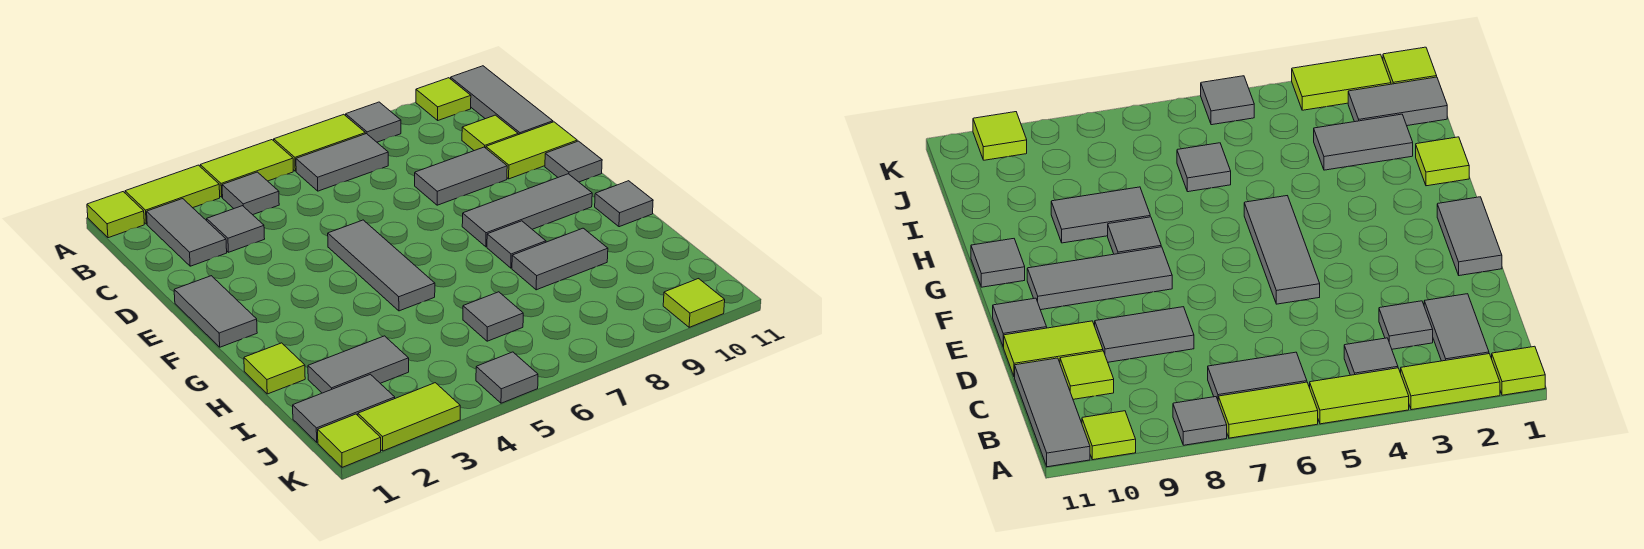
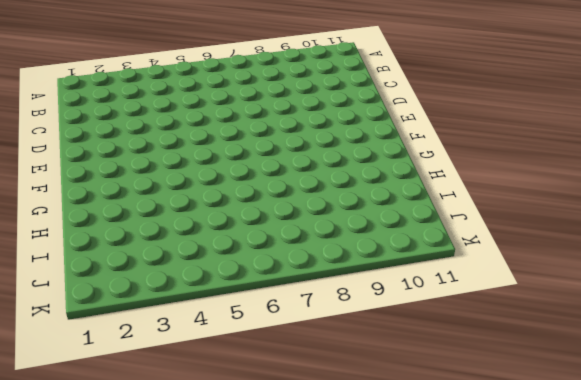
none -> lime 1x1 tile [87,192,144,238]
none -> lime 1x2 tile [125,165,220,224]
none -> lime 1x2 tile [200,140,293,197]

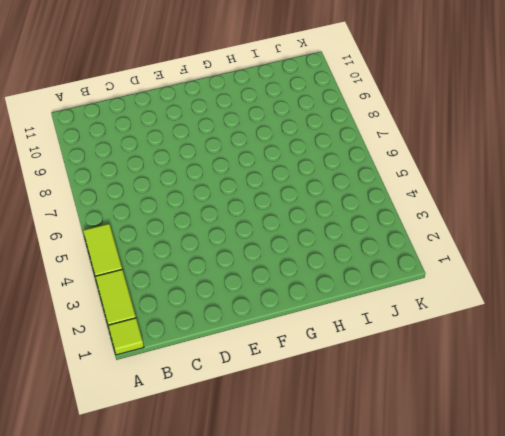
none -> lime 1x2 tile [274,114,365,171]
none -> grey 1x1 tile [346,102,401,142]
none -> lime 1x1 tile [416,78,471,120]

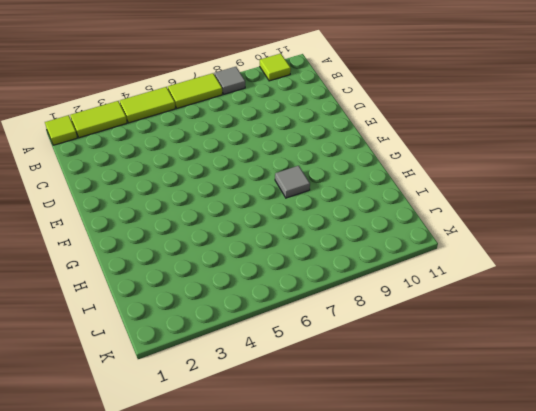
none -> grey 1x3 tile [451,66,553,135]
none -> grey 1x2 tile [147,199,227,266]
none -> grey 1x1 tile [222,172,279,215]

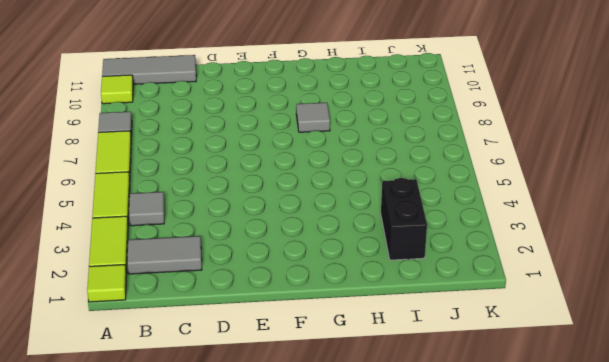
black 1x2 brick [381,178,427,260] -> grey 1x2 tile [308,336,409,393]
none -> grey 1x2 tile [296,134,388,191]
none -> grey 1x1 tile [207,206,265,252]
none -> lime 1x1 tile [462,115,518,151]

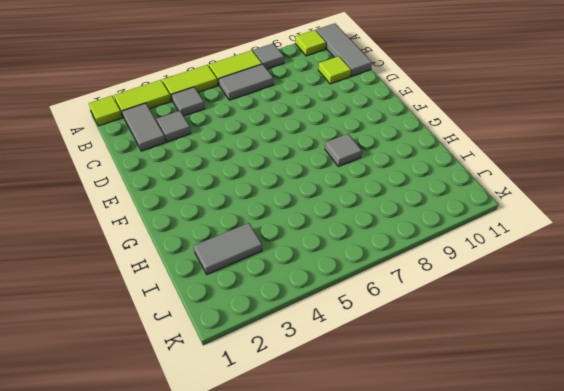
none -> grey 1x2 tile [415,147,507,205]
none -> lime 1x2 tile [486,122,577,179]
none -> grey 1x2 tile [174,276,257,347]

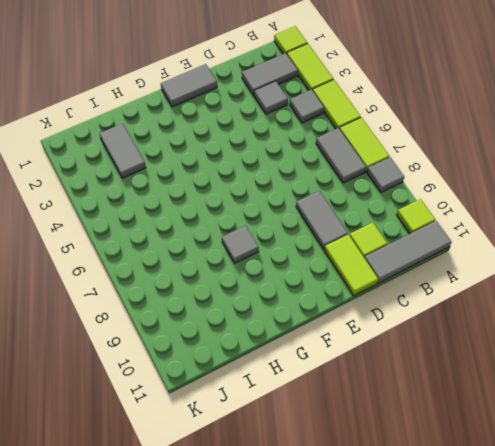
none -> grey 1x3 tile [328,220,435,311]
none -> grey 1x1 tile [545,141,602,182]
none -> grey 1x3 tile [462,174,592,247]

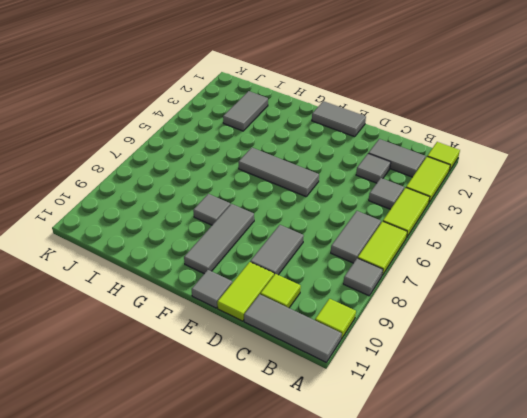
none -> grey 1x1 tile [595,181,653,227]
none -> lime 1x1 tile [244,343,305,394]
none -> grey 1x2 tile [512,228,608,290]

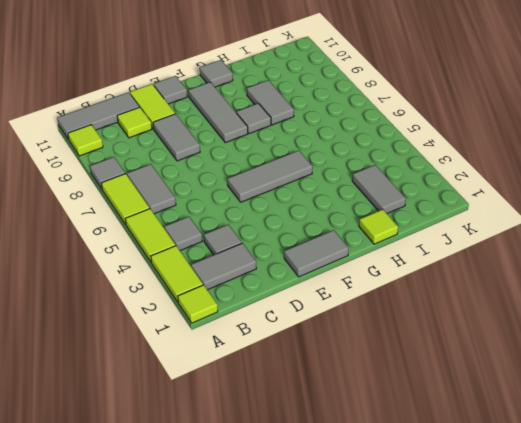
none -> grey 1x1 tile [463,292,523,341]
none -> grey 1x2 tile [293,374,395,442]
none -> lime 1x1 tile [318,414,381,467]

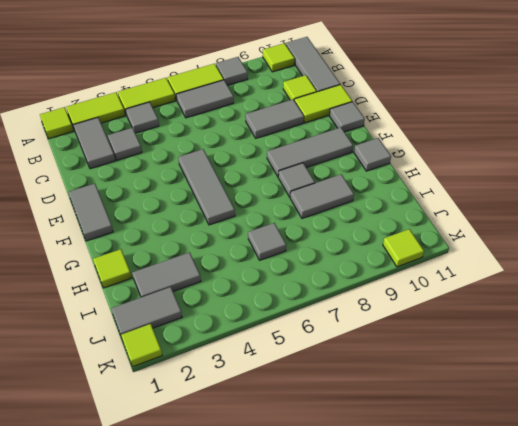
none -> lime 1x2 tile [358,383,460,451]
none -> grey 1x1 tile [476,352,538,403]

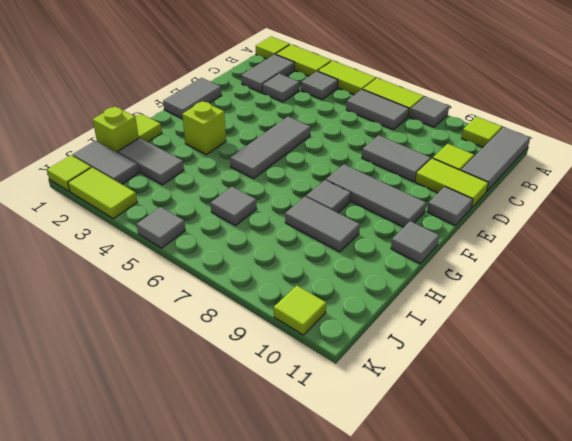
lime 1x1 brick [182,101,226,155] -> none
lime 1x1 brick [93,107,139,153] -> none

